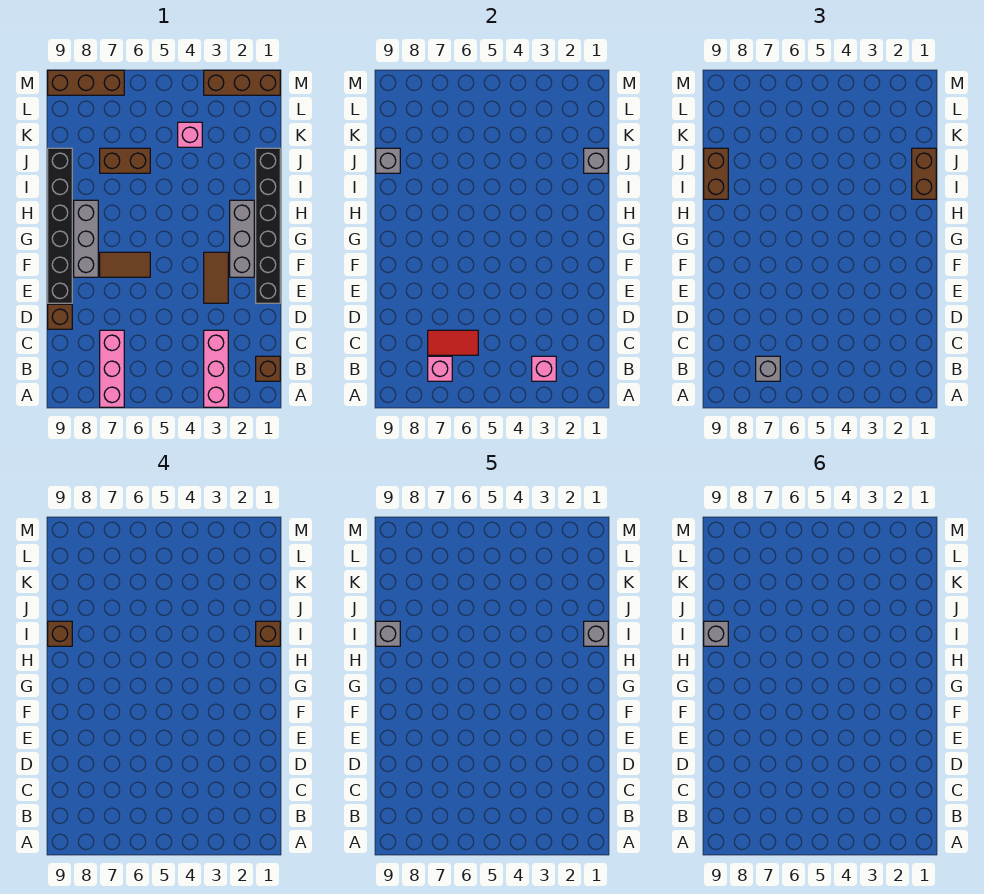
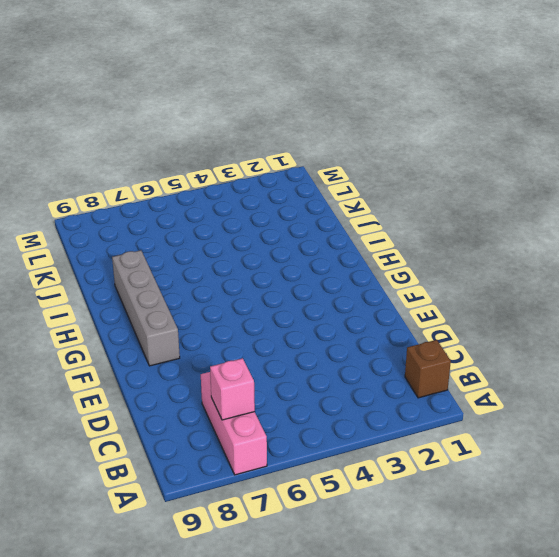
grey 1x4 brick [112,250,180,366] -> grey 1x3 brick [74,200,98,277]
none -> pink 1x3 brick [204,330,228,407]
none -> brown 1x1 brick [48,304,72,329]
none -> black 1x6 brick [256,148,280,303]

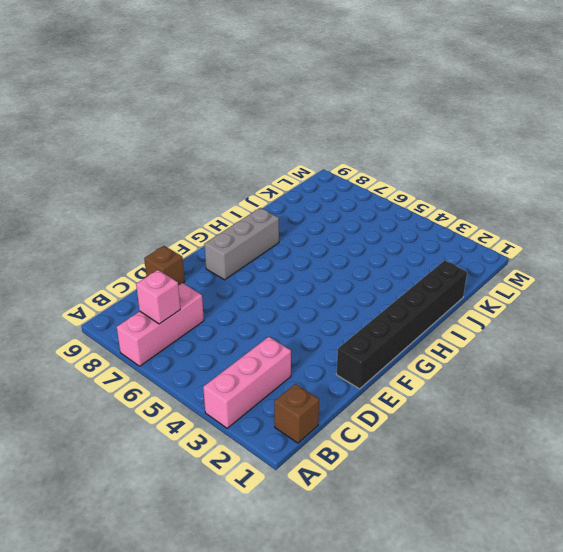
none -> brown 1x2 tile [204,252,228,303]
none -> black 1x6 brick [48,148,72,303]
none -> grey 1x3 brick [230,200,254,277]

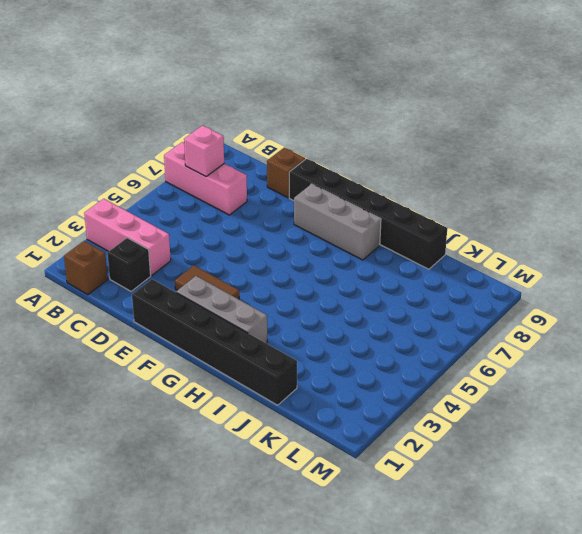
black 1x1 brick [107,238,151,291] -> none
none -> brown 1x2 tile [100,252,150,277]
none -> brown 1x2 brick [100,148,150,173]
none -> pink 1x1 brick [178,122,202,147]

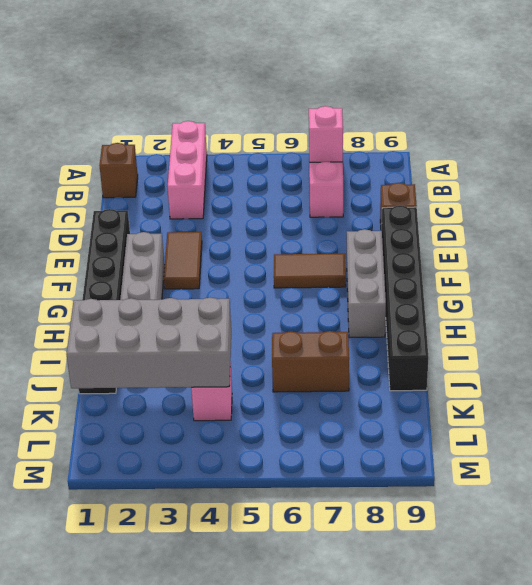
grey 2x4 brick [66,297,231,388] -> grey 1x1 brick [584,148,608,173]
none -> brown 1x3 brick [204,70,280,95]
none -> brown 1x3 brick [48,70,124,95]
none -> pink 1x1 brick [532,356,556,381]

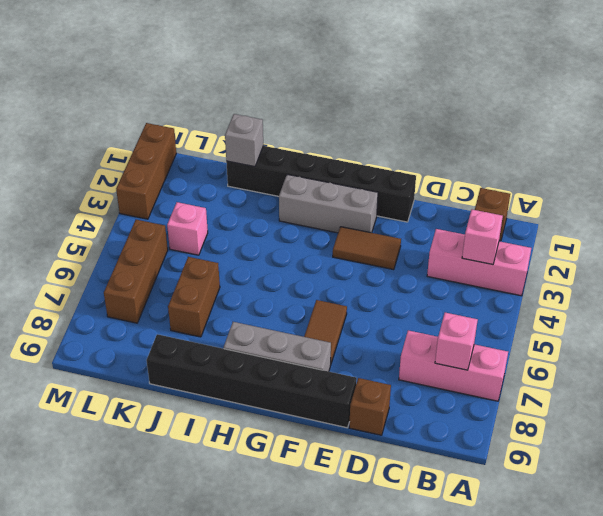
brown 1x3 brick [104,220,168,323] -> brown 1x3 brick moved to [48,70,124,95]
none -> red 1x2 tile [428,330,478,355]
none -> grey 1x1 brick [376,148,400,173]
none -> grey 1x1 brick [756,356,780,381]

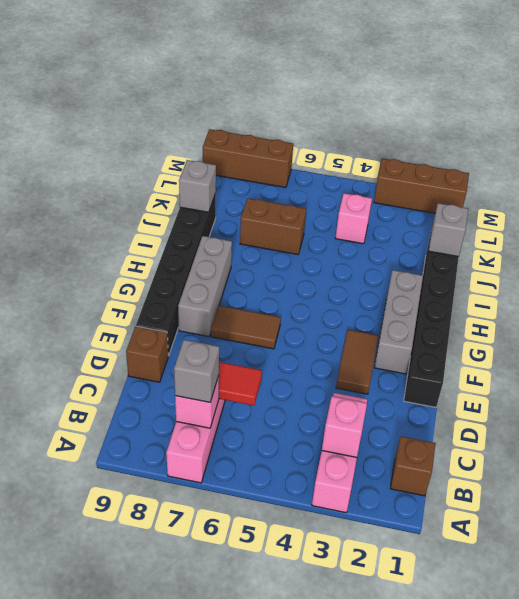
none -> brown 1x2 brick [912,148,936,199]
none -> brown 1x2 brick [704,148,728,199]
none -> brown 1x1 brick [256,621,280,646]

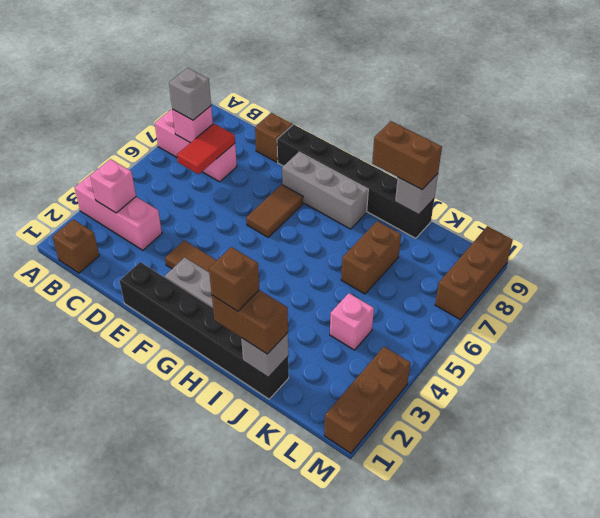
none -> brown 1x1 brick [48,621,72,646]
none -> grey 1x1 brick [584,621,608,646]
none -> grey 1x1 brick [376,621,400,646]

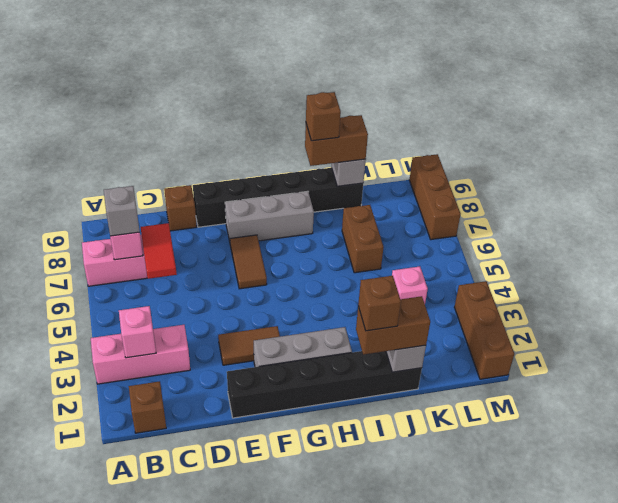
none -> grey 1x1 brick [584,621,608,646]
none -> grey 1x1 brick [376,621,400,646]
none -> grey 1x1 brick [704,621,728,646]

